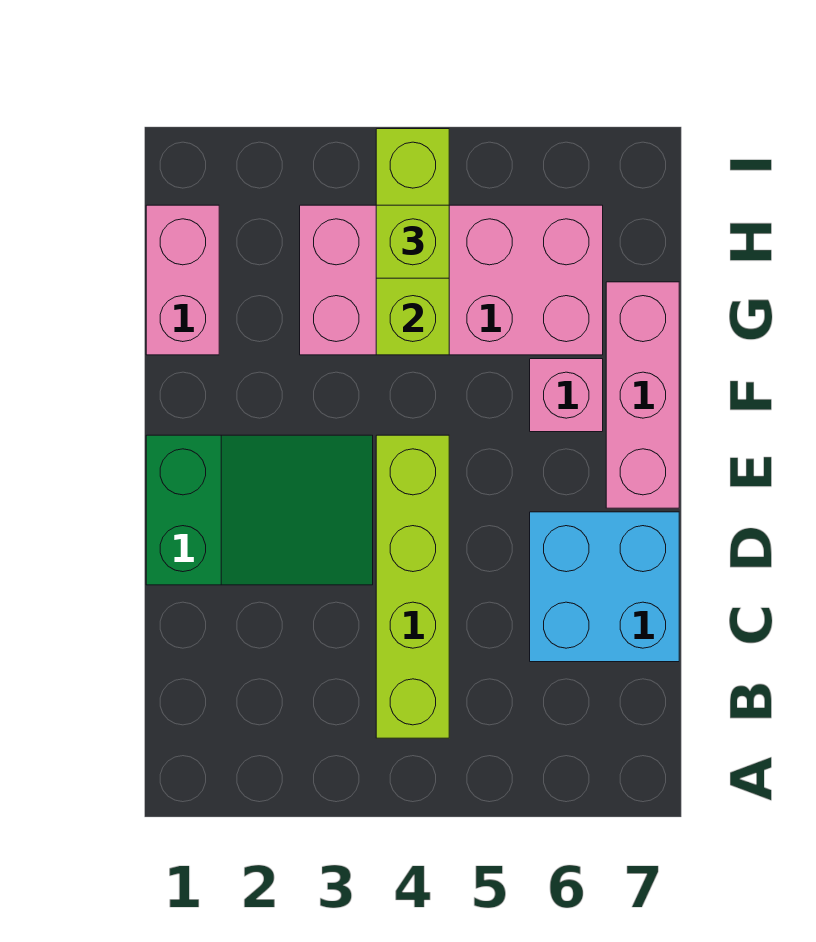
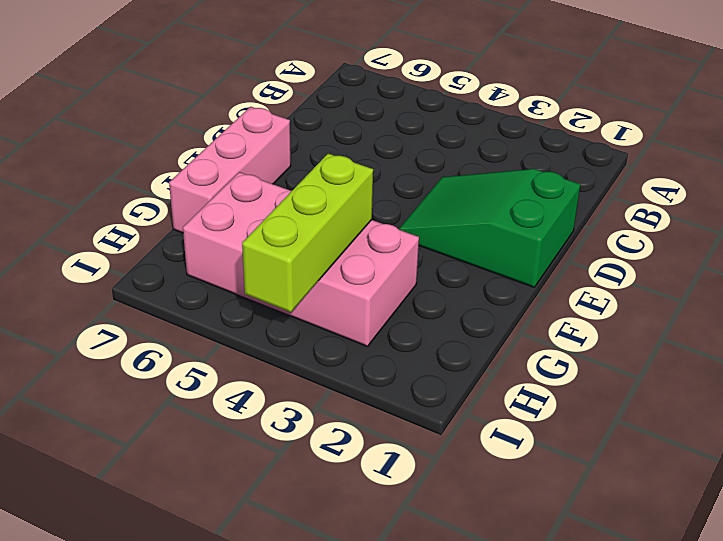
none -> lime 1x4 brick [376,435,449,738]
none -> cyan 2x2 brick [530,512,679,662]

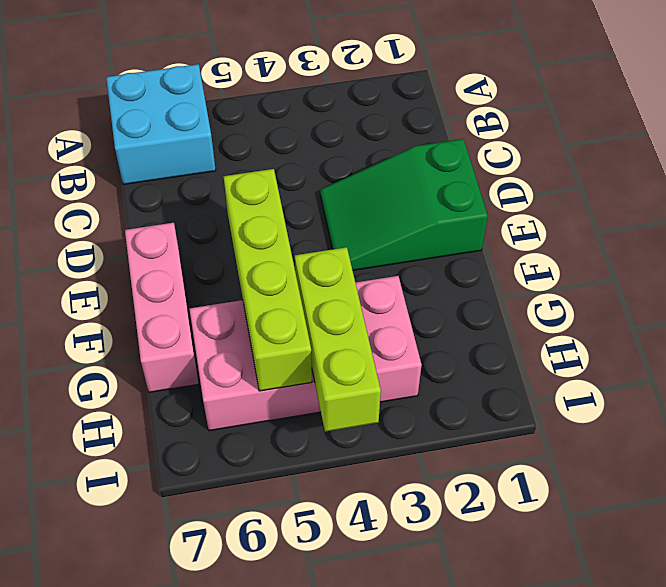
cyan 2x2 brick [106,64,216,184] -> cyan 2x2 brick moved to [530,512,679,662]
lime 1x4 brick [223,169,312,391] -> lime 1x4 brick moved to [376,435,449,738]
none -> pink 1x1 brick [530,359,603,432]
none -> pink 1x2 brick [146,205,219,355]

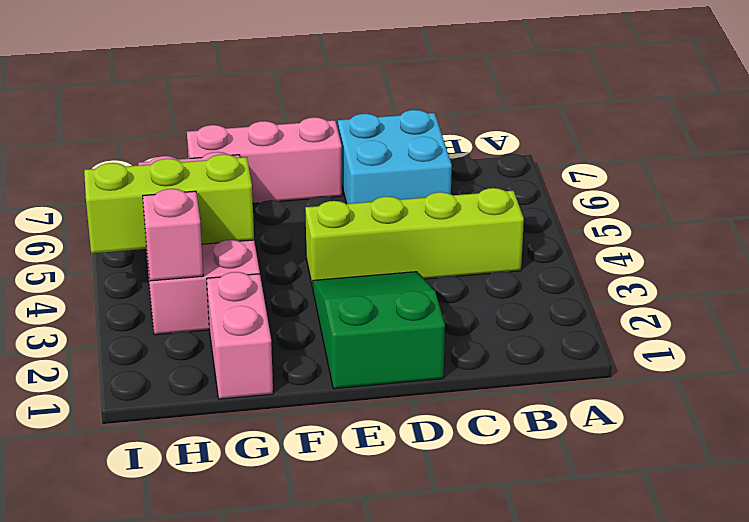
pink 1x2 brick [207,272,273,399] -> pink 1x2 brick turned to [146,205,219,355]
pink 1x1 brick [143,189,203,281] -> pink 1x1 brick moved to [530,359,603,432]
none -> lime 1x1 brick [376,205,449,278]

